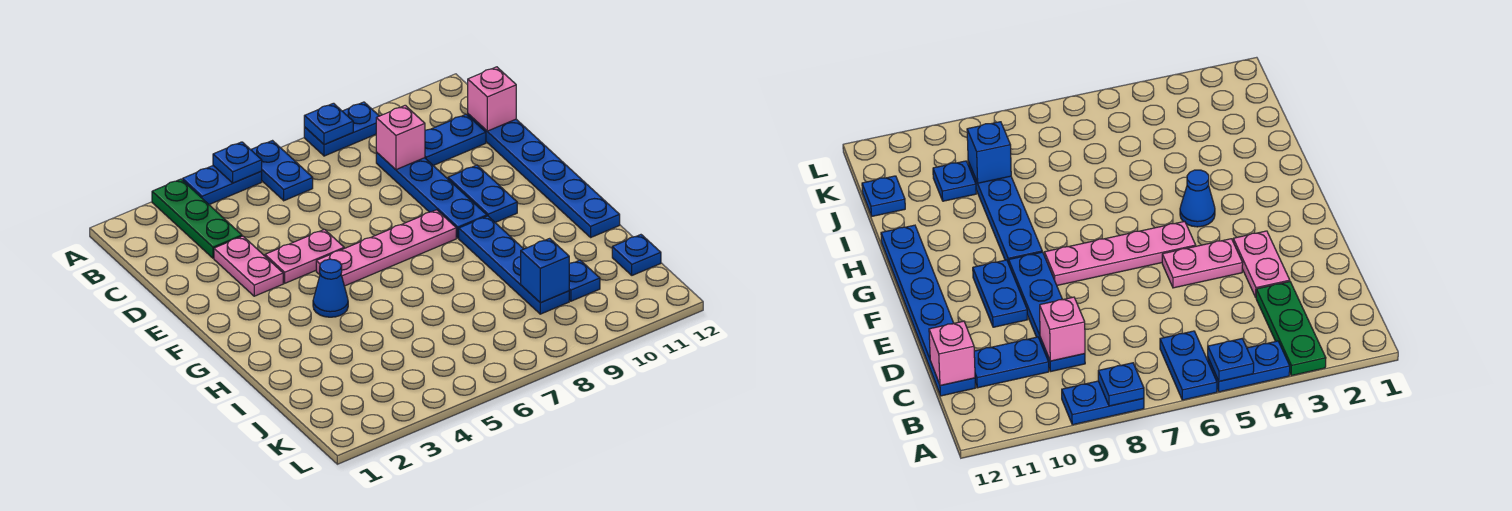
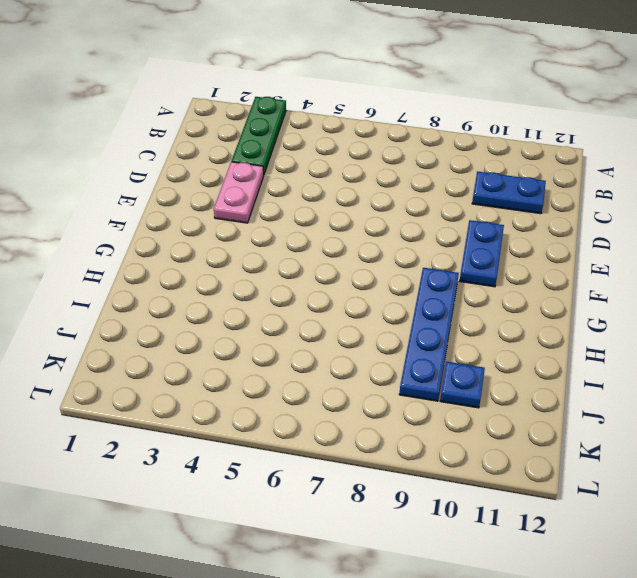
none -> blue 1x2 plate [183,166,262,205]
none -> blue 1x2 plate [251,141,313,201]
none -> blue 1x2 plate [304,102,379,156]

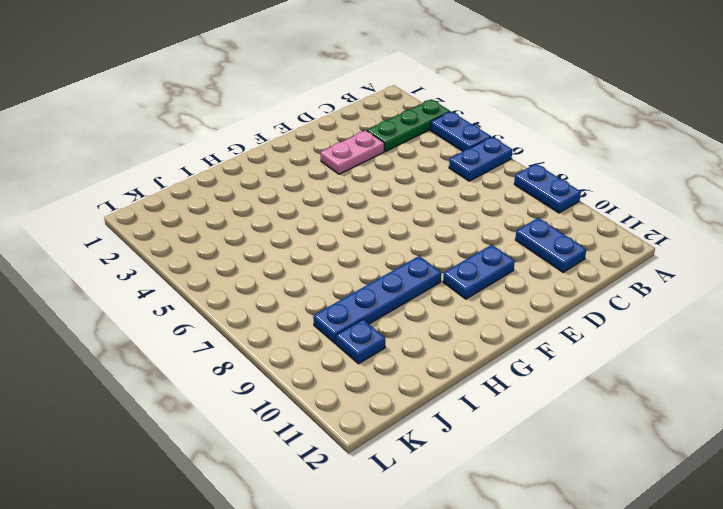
none -> blue 1x4 plate [376,152,487,238]
none -> blue 1x6 plate [468,114,620,237]
none -> pink 1x2 plate [265,229,344,283]

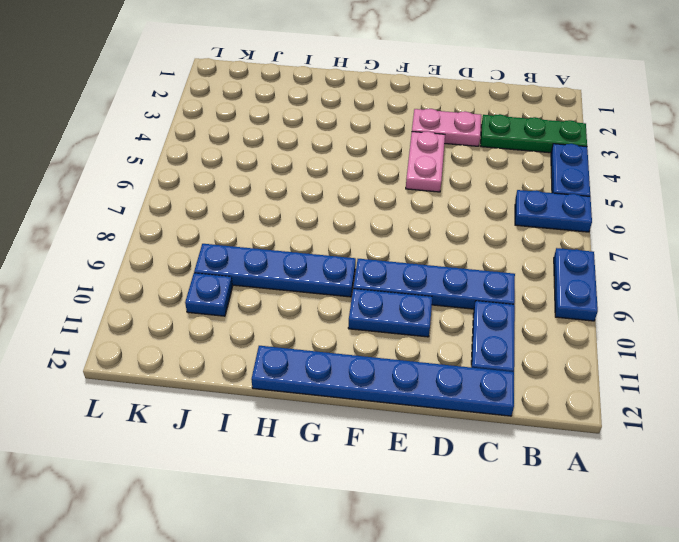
none -> pink 1x4 plate [316,210,456,286]
none -> blue 1x1 cone [313,259,348,317]
none -> blue 1x1 plate [612,235,661,275]

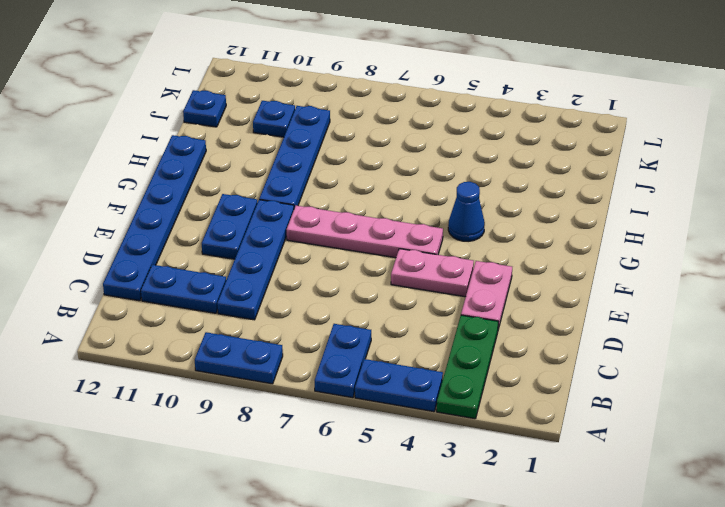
none -> blue 1x1 plate [213,142,262,183]
none -> blue 1x1 plate [304,103,353,145]
none -> pink 1x1 brick [376,105,425,170]

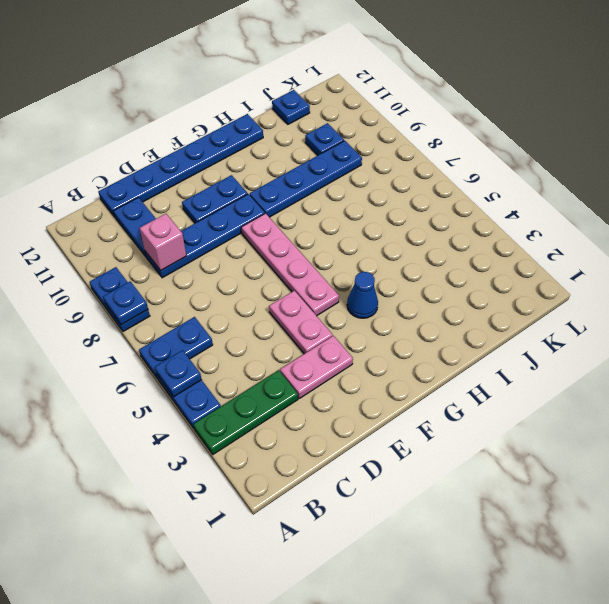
none -> pink 1x1 brick [468,67,516,131]
none -> blue 1x1 brick [521,238,569,303]

